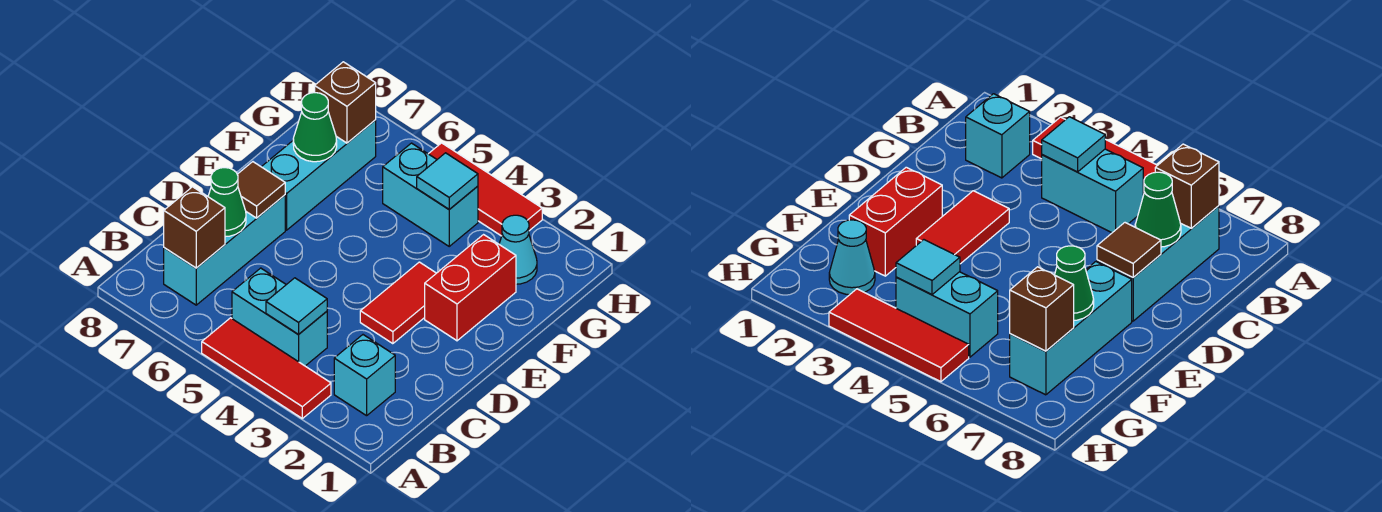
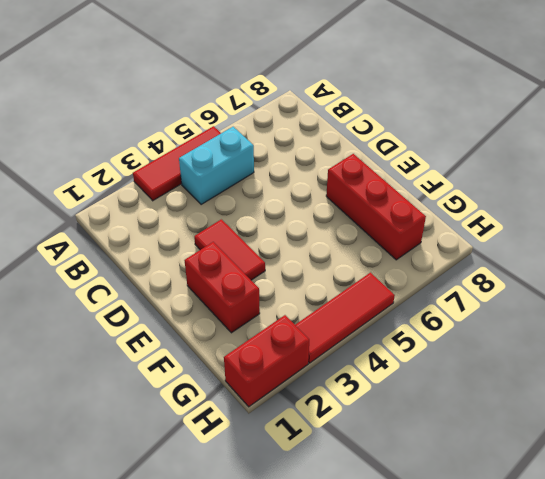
red 1x3 brick [326,154,426,260] -> cyan 1x3 brick [262,120,376,230]
red 1x2 brick [224,315,309,407] -> none
none -> cyan 1x1 brick [334,335,395,416]
none -> cyan 1x3 brick [164,195,285,305]
none -> cyan 1x1 cone [499,215,537,284]

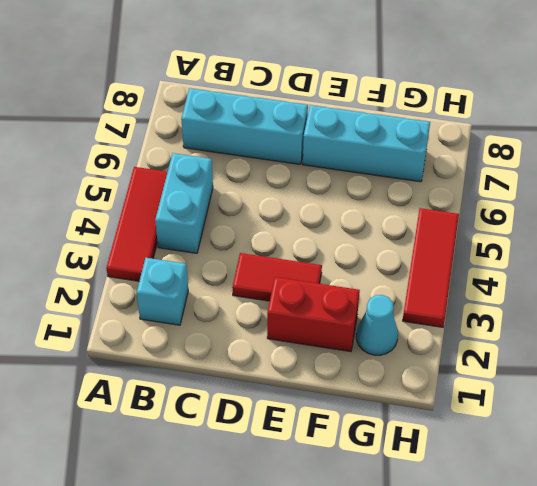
none -> cyan 1x2 brick [383,143,478,246]
none -> cyan 1x1 tile [266,278,327,335]
none -> brown 1x1 brick [164,187,225,268]

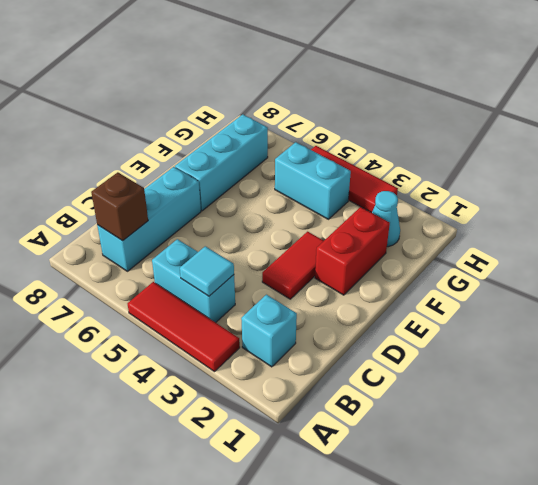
none -> green 1x1 cone [208,168,246,237]
none -> brown 1x1 tile [237,162,285,218]
none -> green 1x1 cone [293,93,337,162]

